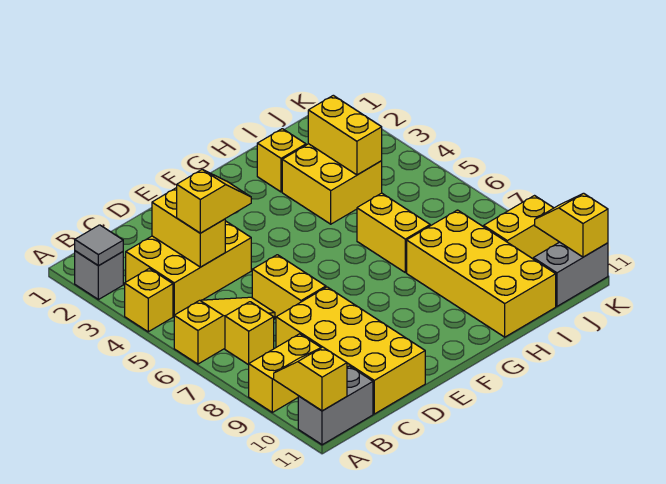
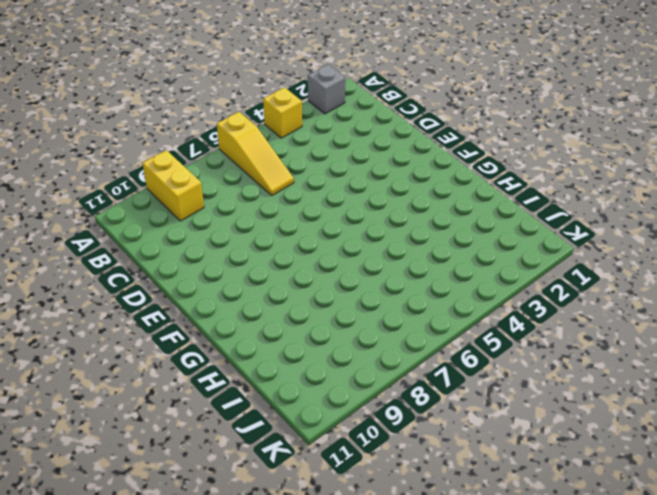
none -> grey 1x2 brick [298,366,373,445]
none -> yellow 2x3 brick [126,221,251,316]
none -> yellow 1x1 brick [225,302,274,365]

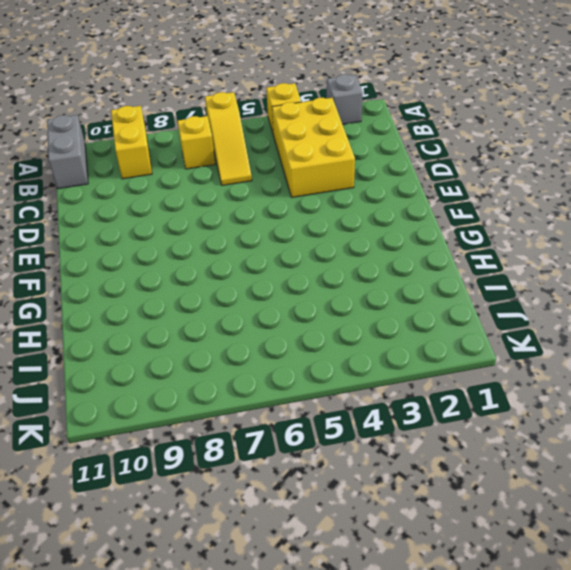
none -> yellow 2x4 brick [276,287,425,414]
none -> yellow 1x2 brick [252,255,326,318]
none -> yellow 1x1 brick [257,129,306,192]

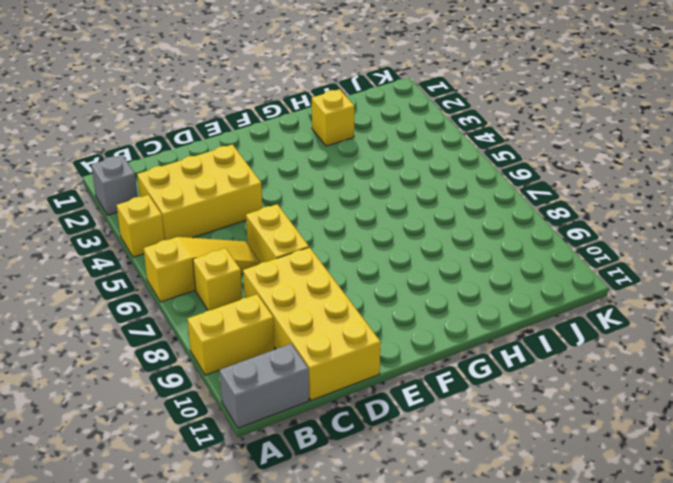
none -> yellow 2x2 brick [282,144,382,224]
none -> yellow 1x2 brick [357,193,430,273]
none -> yellow 2x4 brick [407,210,556,337]

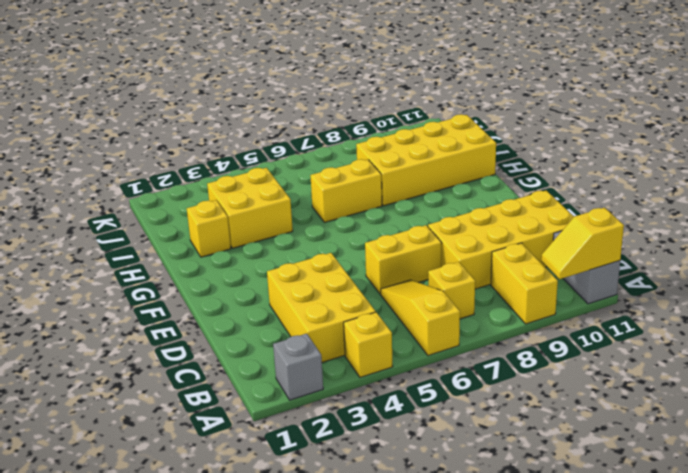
none -> yellow 1x2 brick [484,196,558,259]
none -> grey 1x2 brick [533,242,608,306]
none -> grey 1x1 tile [75,225,123,266]

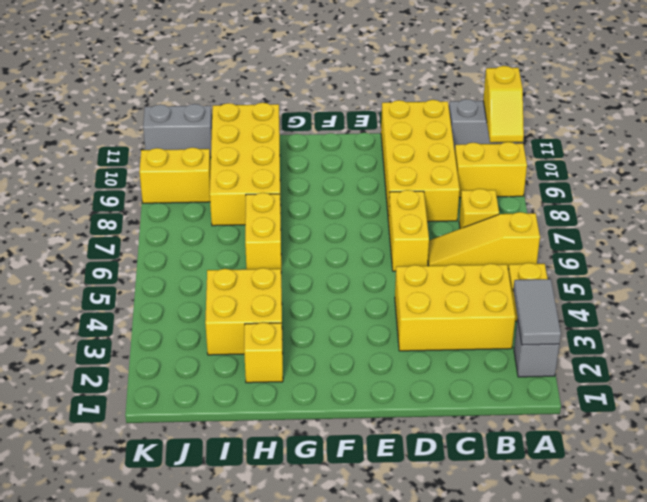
grey 1x2 tile [513,279,561,345] -> grey 1x1 tile [75,225,123,266]
none -> yellow 1x2 brick [152,188,225,267]
none -> yellow 1x2 brick [308,95,382,175]
none -> yellow 1x2 slope [535,193,608,257]

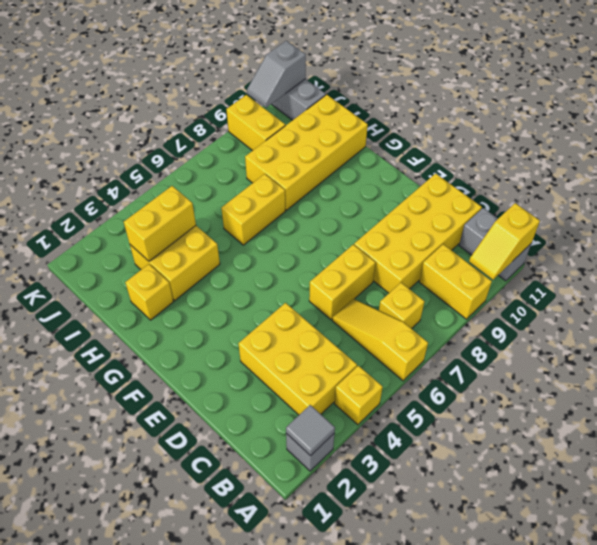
grey 1x2 slope [247,41,306,108] -> yellow 1x2 slope [535,193,608,257]
none -> yellow 1x2 brick [152,188,225,267]
none -> yellow 1x2 slope [177,170,251,233]

